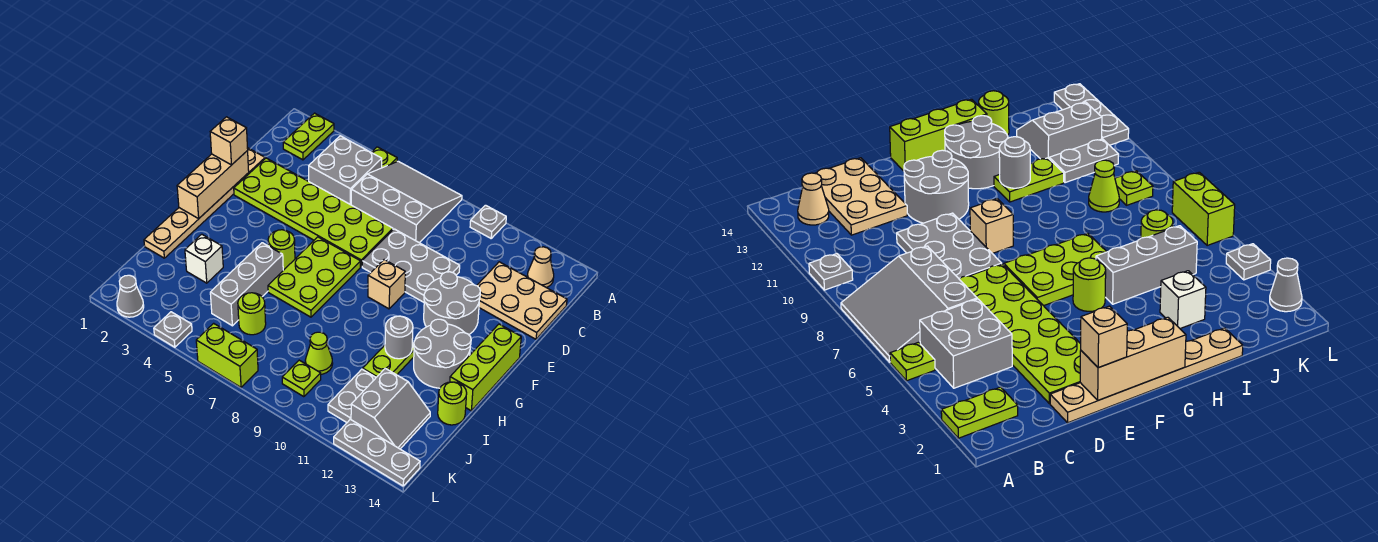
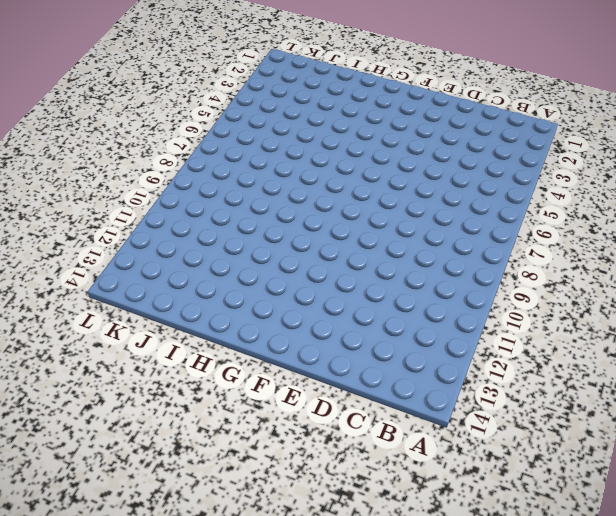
none -> lime 1x2 plate [283,113,334,160]
none -> lime 1x1 plate [371,147,397,168]
none -> grey 3x3 slope [351,161,462,243]
none -> grey 1x1 plate [470,205,506,238]

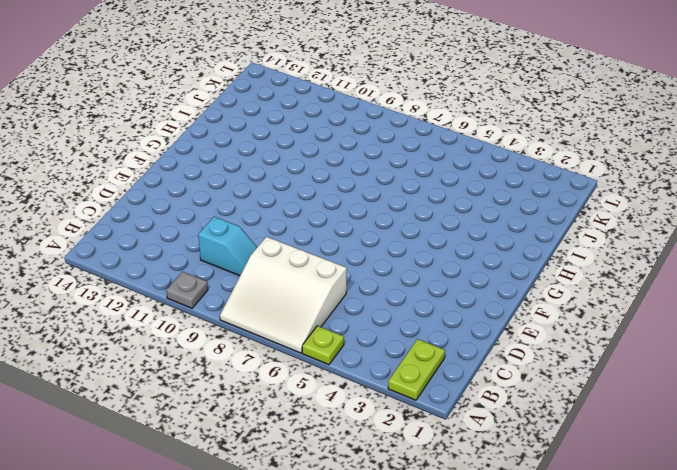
white 3x3 slope [220,237,347,353] -> grey 3x3 slope [351,161,462,243]
cyan 1x2 slope [198,217,257,276] -> none
none -> grey 2x2 brick [309,136,382,205]
none -> tan 1x1 cone [527,247,554,288]
none -> tan 2x3 plate [477,262,567,339]
none -> tan 1x6 plate [144,148,265,258]

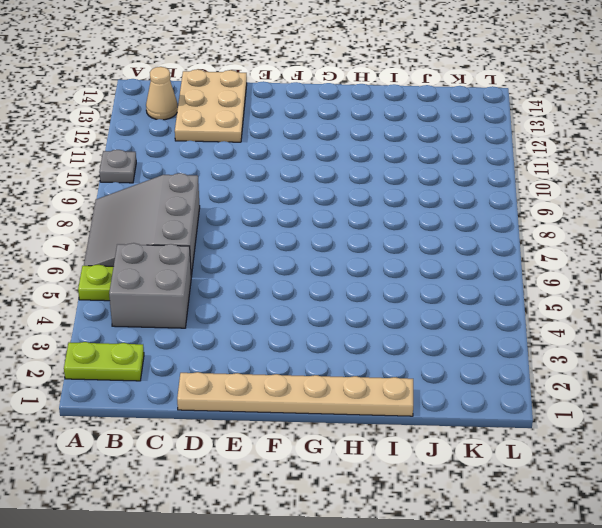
none -> lime 2x6 plate [234,158,393,267]
none -> grey 2x3 plate [362,229,460,302]
none -> grey 2x2 round brick [424,272,480,335]
none -> lime 2x3 plate [268,237,360,317]

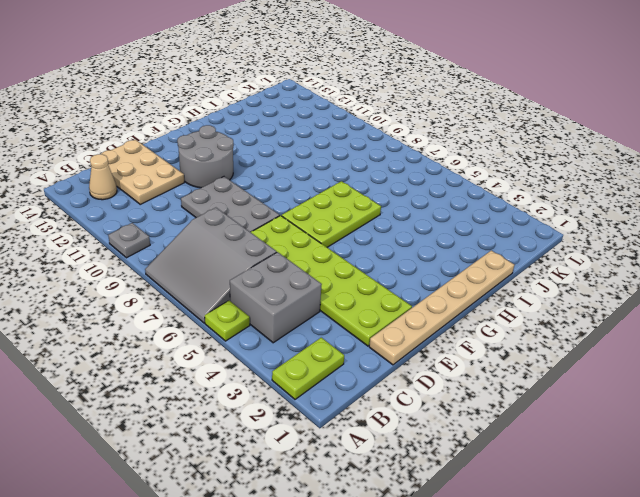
none -> tan 1x1 brick [368,260,405,309]
none -> lime 1x3 brick [450,324,521,411]
none -> lime 1x1 round brick [268,230,295,270]
none -> grey 2x2 round brick [414,319,471,388]

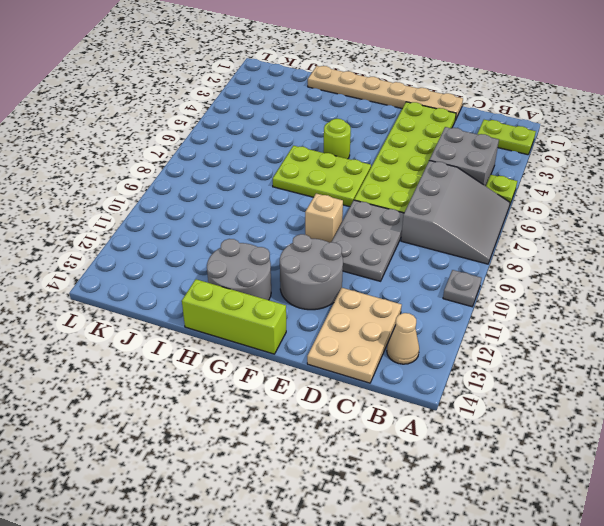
none -> grey 1x3 brick [210,243,283,326]
none -> lime 1x2 plate [363,343,414,377]
none -> white 1x1 brick [185,234,223,283]
none -> lime 1x1 round brick [438,382,467,425]

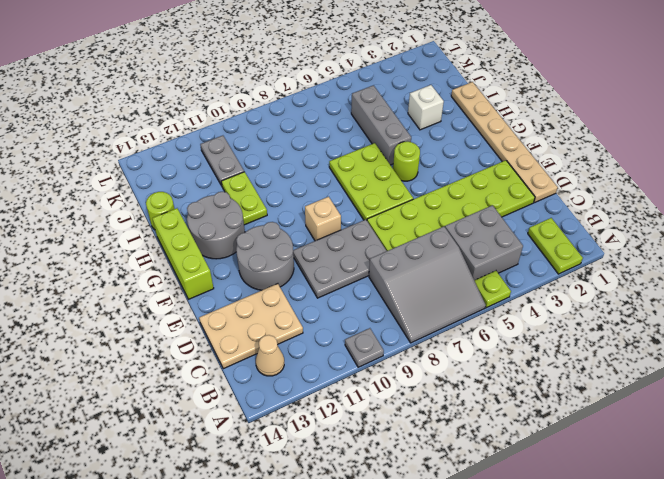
none -> lime 1x1 round brick [238,293,266,335]
none -> lime 1x1 cone [305,332,333,374]
none -> grey 2x2 slope [351,368,430,449]
none -> lime 1x1 plate [282,360,321,397]

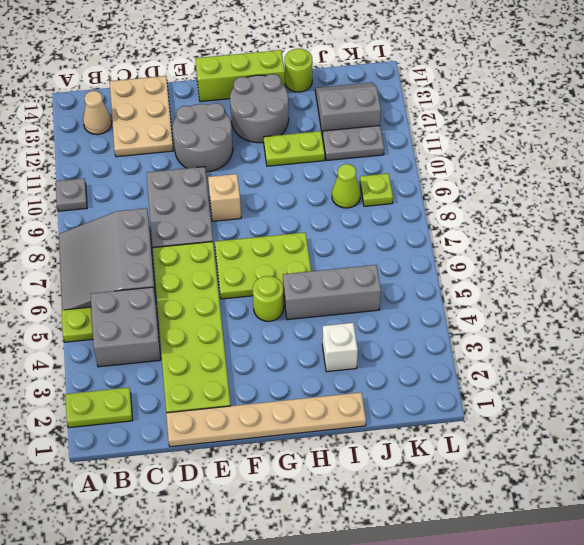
none -> lime 1x1 round brick [238,293,266,335]
none -> grey 1x1 cone [117,275,144,317]
none -> grey 1x1 plate [154,312,192,347]
none -> lime 1x2 brick [196,323,258,387]

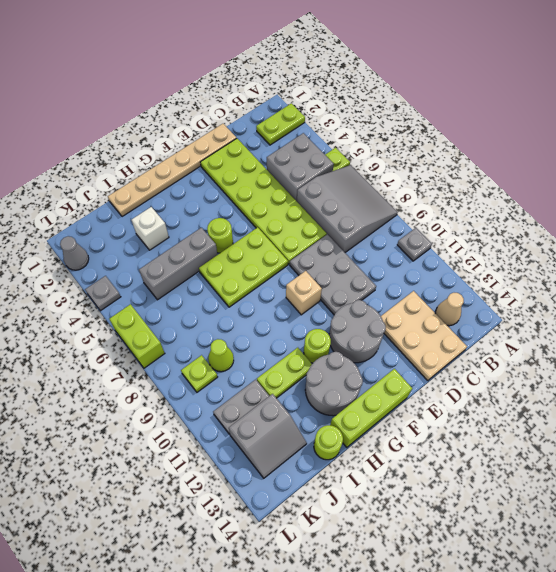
lime 1x1 round brick [304,329,331,363] -> lime 1x1 round brick moved to [238,293,266,335]
none -> grey 1x3 plate [334,419,420,486]
none -> tan 1x3 brick [177,151,249,219]
none -> grey 1x1 round brick [385,316,413,359]
none -> tan 1x1 brick [210,117,248,165]

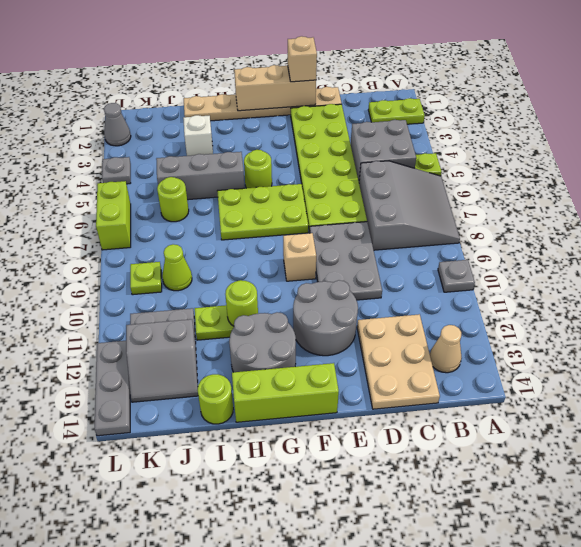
lime 1x1 round brick [225,280,258,326] -> grey 1x1 round brick [385,316,413,359]

